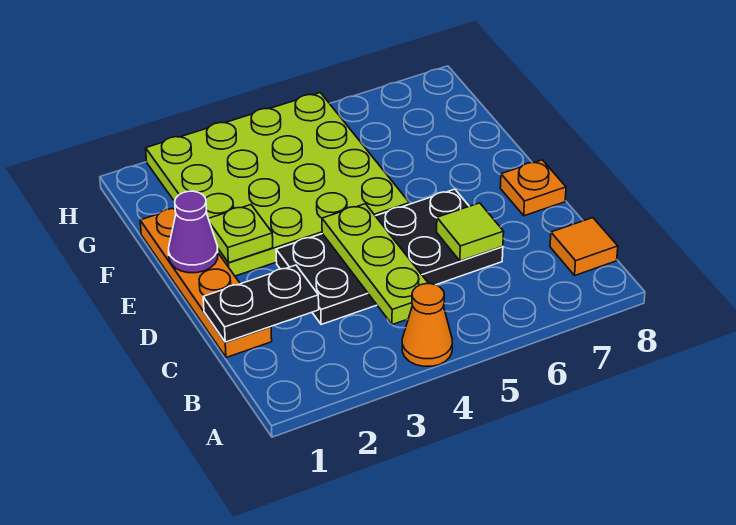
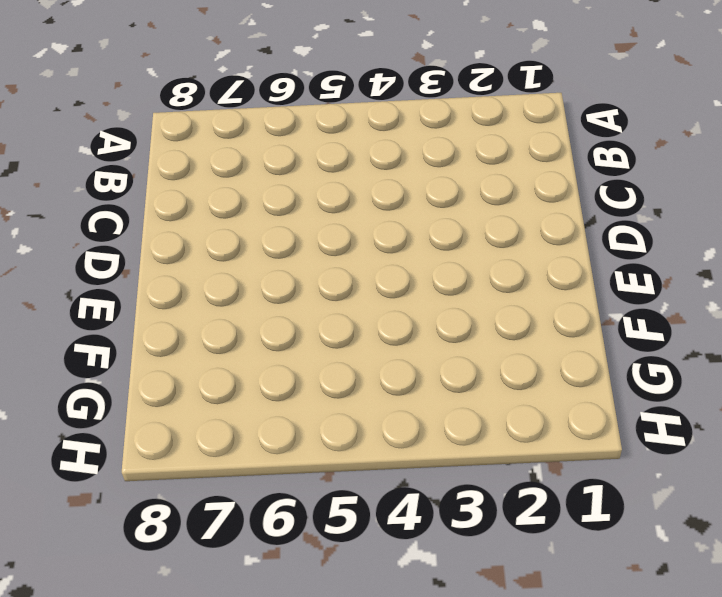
none -> orange 1x1 cone [402,284,452,366]
none -> orange 1x1 tile [550,218,618,275]

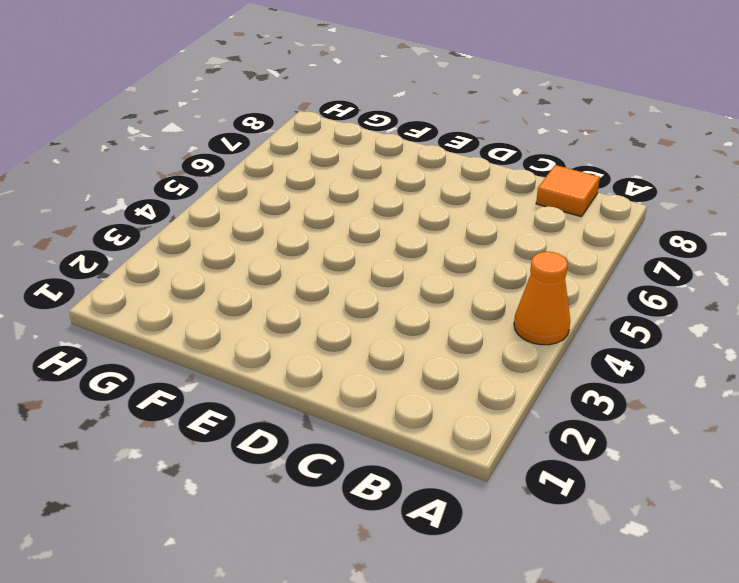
none -> orange 1x4 plate [140,209,272,358]
none -> black 2x4 plate [276,189,503,325]

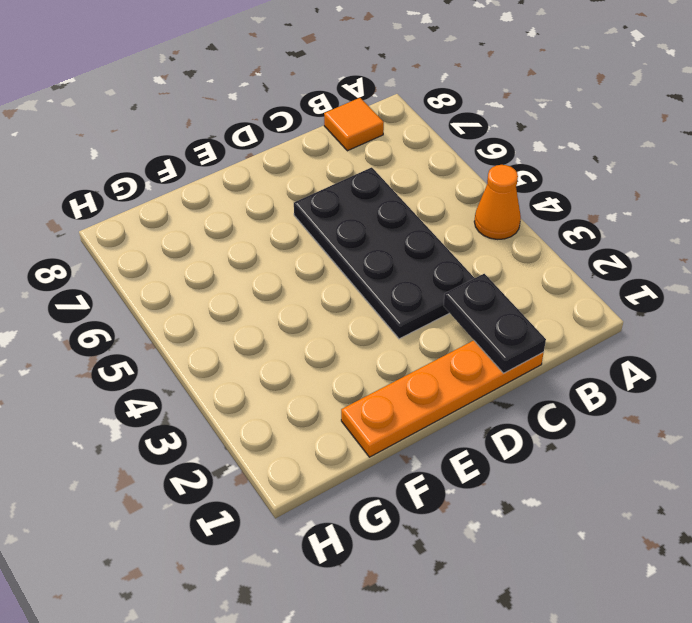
none -> orange 1x1 plate [500,160,566,216]
none -> lime 4x4 plate [146,93,409,276]

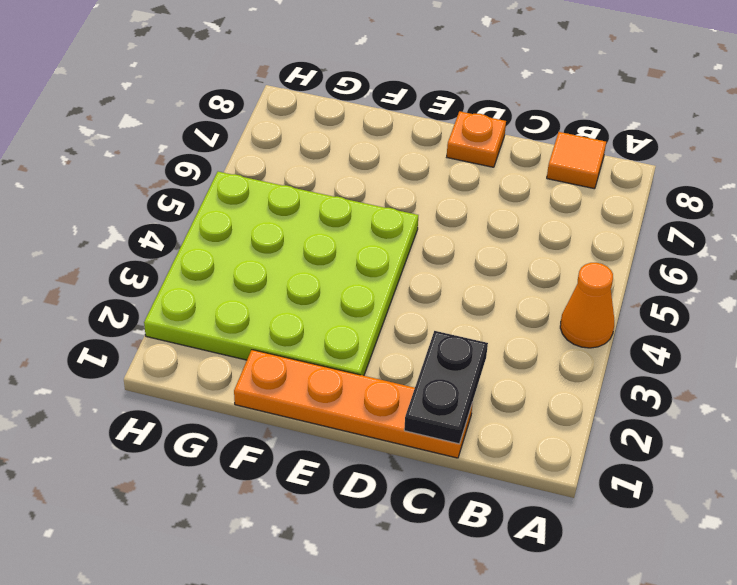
none -> black 2x4 plate [276,189,503,325]
none -> lime 1x3 plate [322,204,429,325]

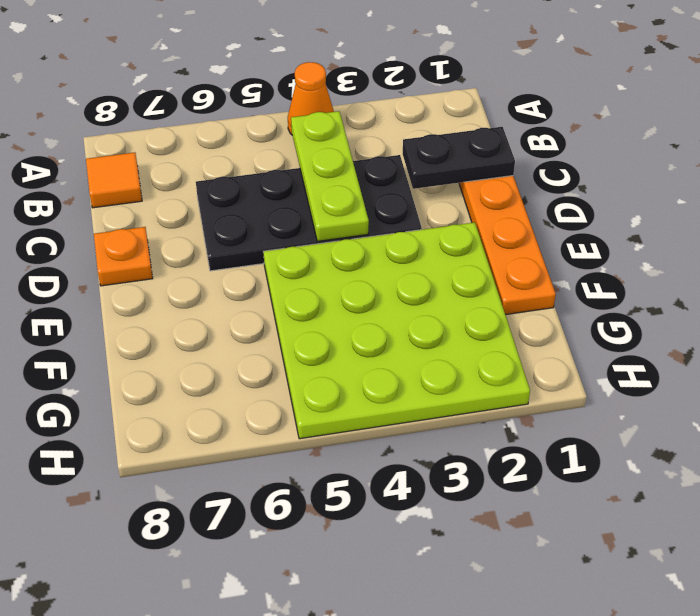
none -> lime 1x1 tile [437,203,504,261]
none -> purple 1x1 cone [169,191,218,273]

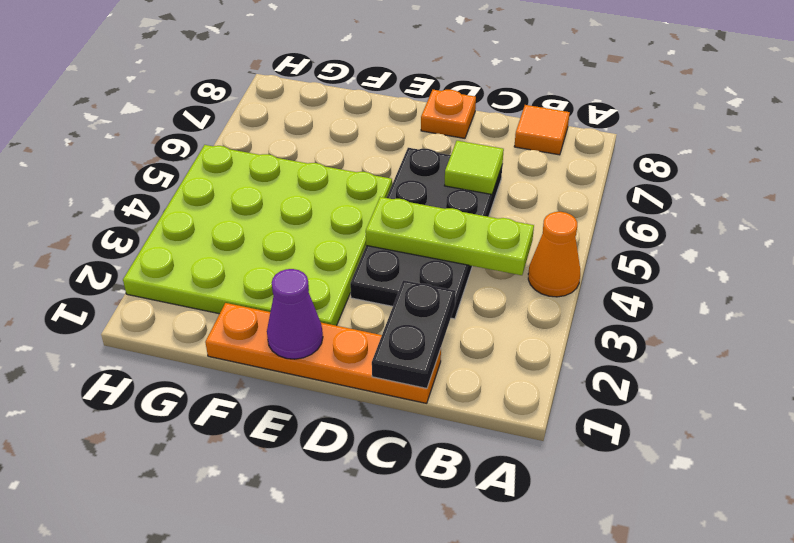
none -> lime 1x1 plate [208,205,273,263]

